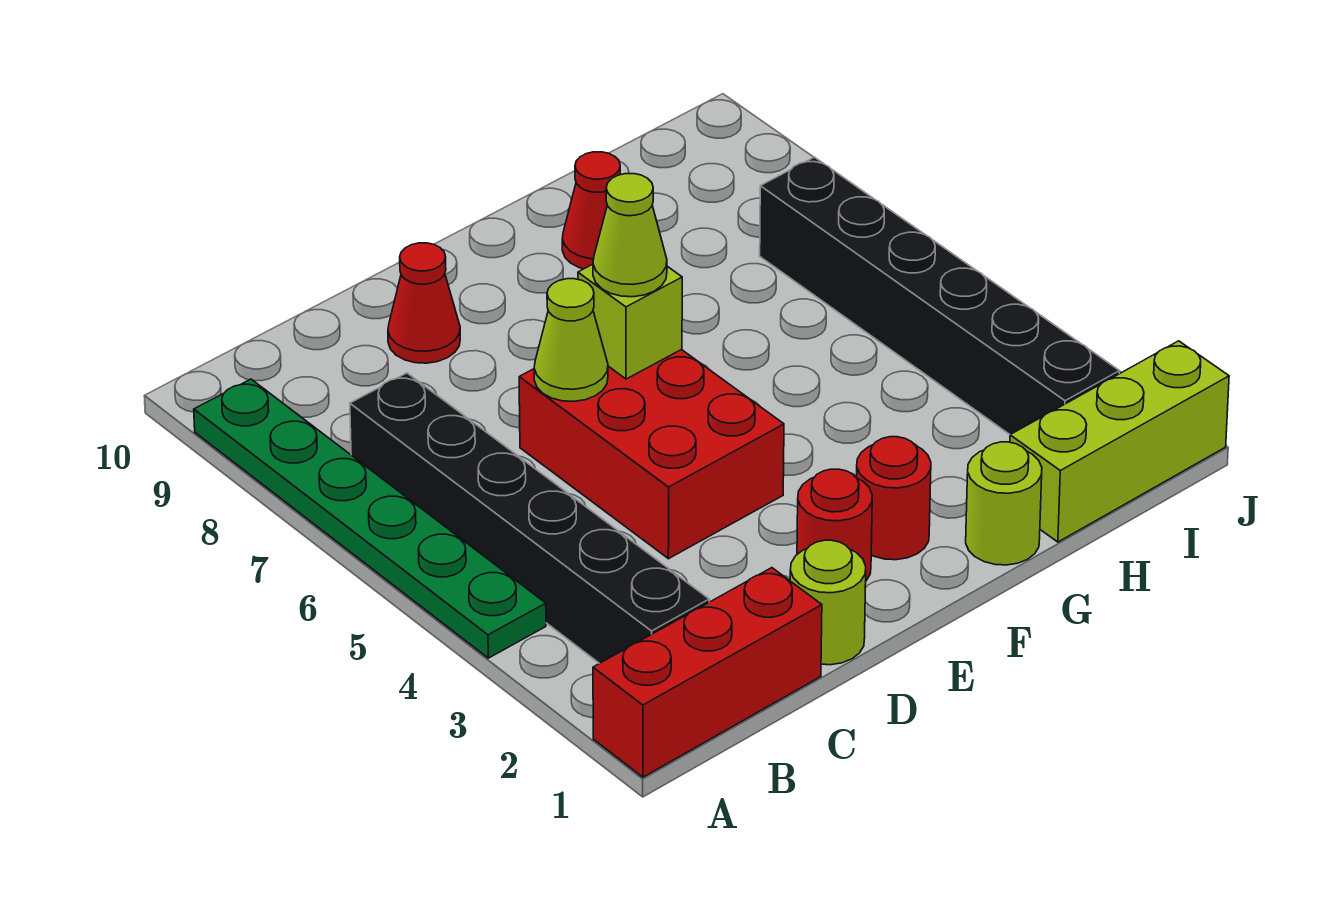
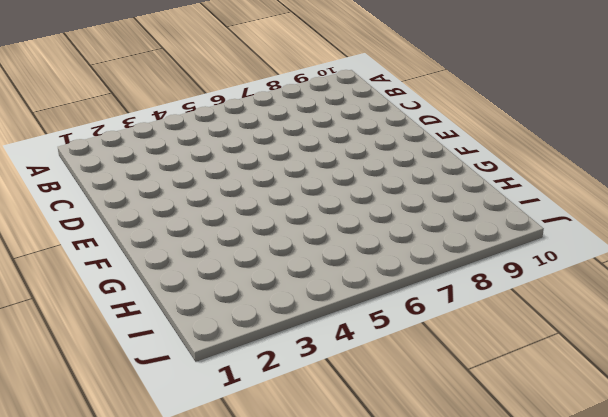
none -> red 1x3 brick [593,568,822,777]
none -> green 1x6 plate [194,379,546,658]
none -> black 1x6 brick [350,373,709,663]

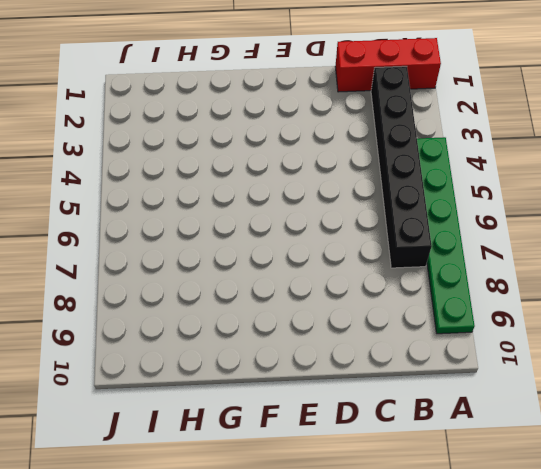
none -> lime 1x1 round brick [790,540,866,665]
none -> red 2x3 brick [519,349,784,559]
none -> red 1x1 cone [388,243,460,363]

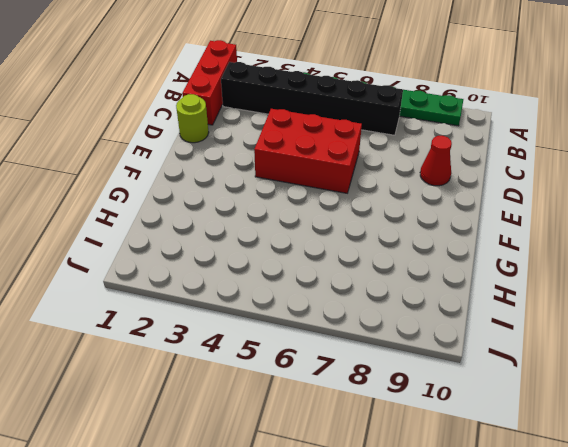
none -> red 1x1 round brick [797,469,872,581]
none -> red 1x1 round brick [856,437,931,560]
none -> lime 1x1 round brick [966,442,1042,565]

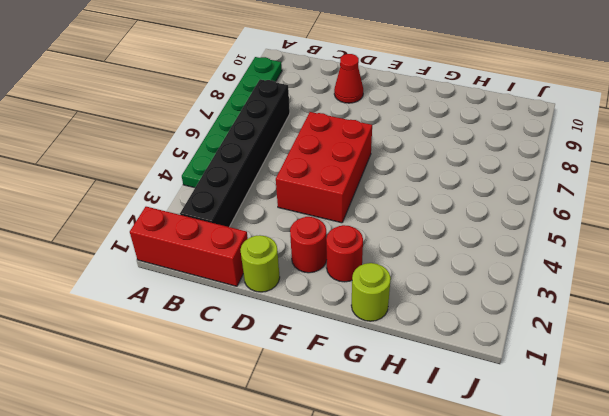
none -> red 1x1 cone [562,152,620,269]
none -> lime 1x3 brick [1010,341,1229,542]
none -> black 1x6 brick [760,157,1119,435]

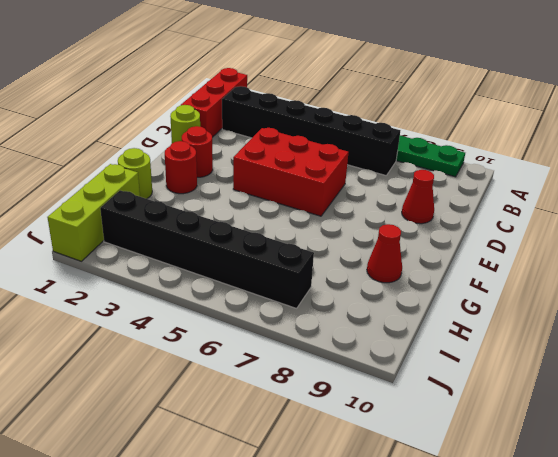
none -> lime 1x1 cone [534,279,608,401]
none -> lime 1x1 brick [578,264,682,379]
none -> lime 1x1 cone [593,174,667,297]

